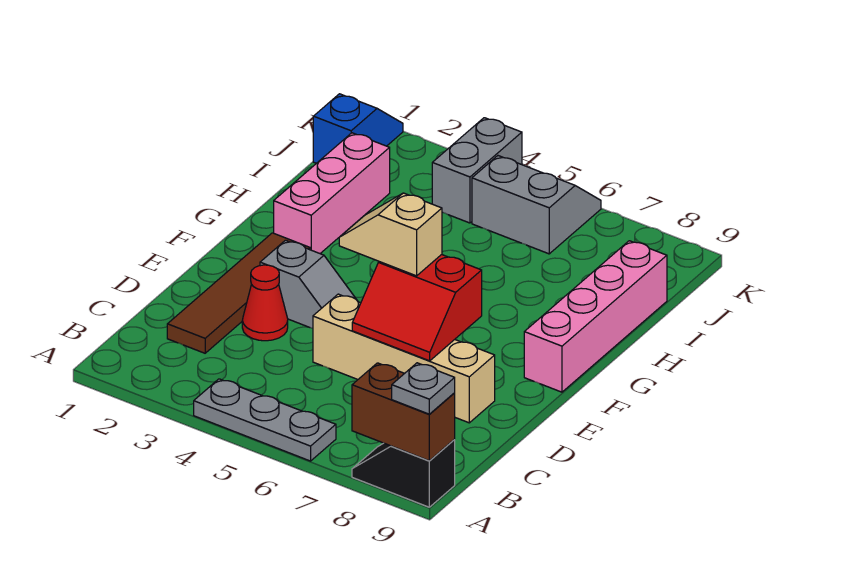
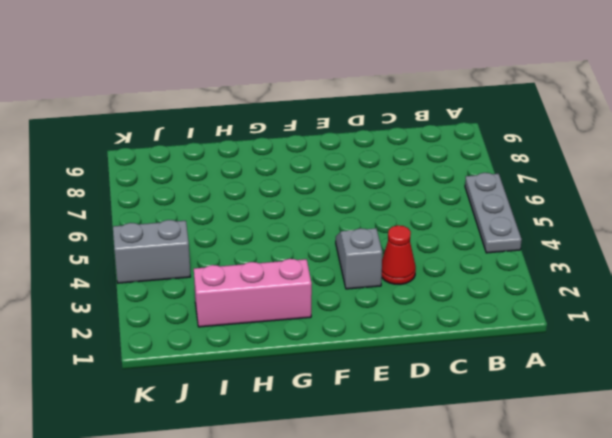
none -> black 1x2 slope [352,439,455,507]
none -> brown 1x4 tile [167,233,310,353]
none -> tan 1x4 brick [313,294,495,423]

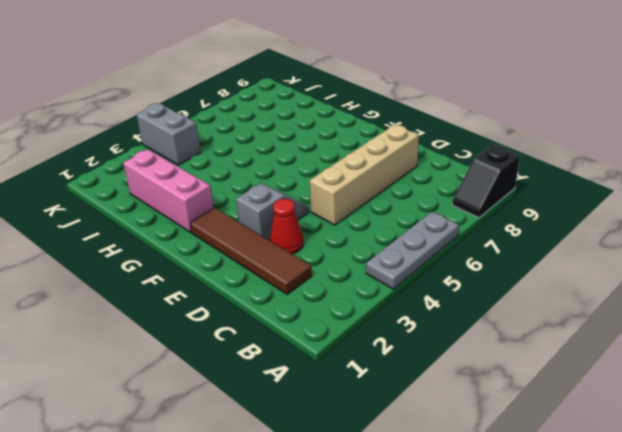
none -> pink 1x4 brick [524,241,667,392]
none -> blue 1x2 slope [313,94,403,163]
none -> grey 2x2 slope [472,156,601,254]

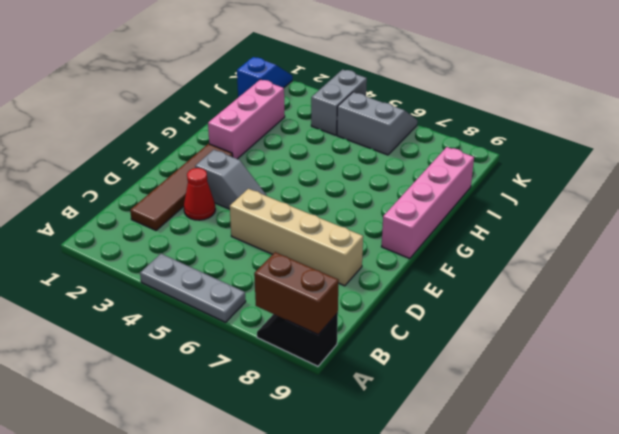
none -> red 2x2 slope [352,255,482,361]
none -> grey 1x1 plate [392,363,455,414]
none -> tan 1x2 slope [339,193,442,276]

